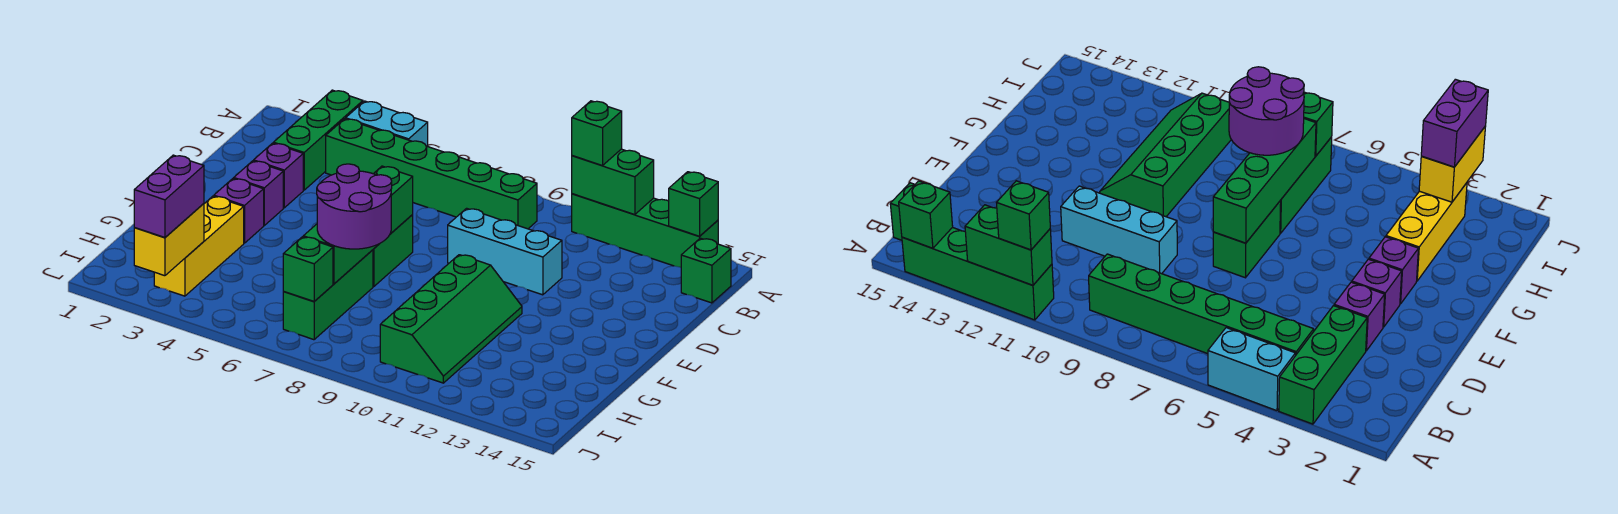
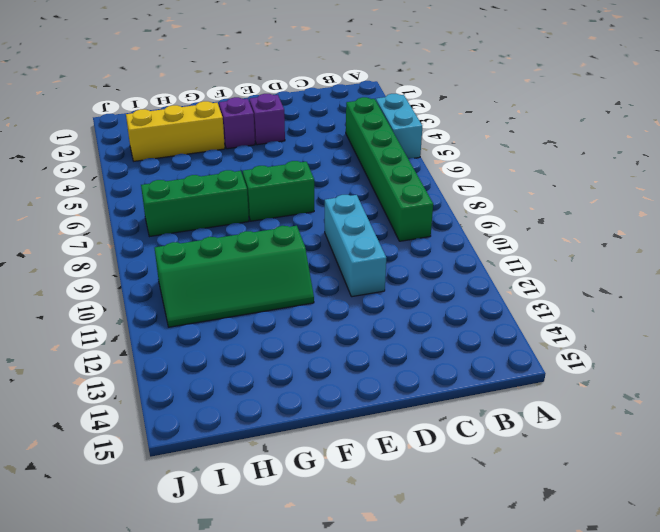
none -> green 1x3 brick [274,90,363,190]
none -> green 1x4 brick [572,194,718,267]
none -> green 1x1 brick [681,238,731,303]

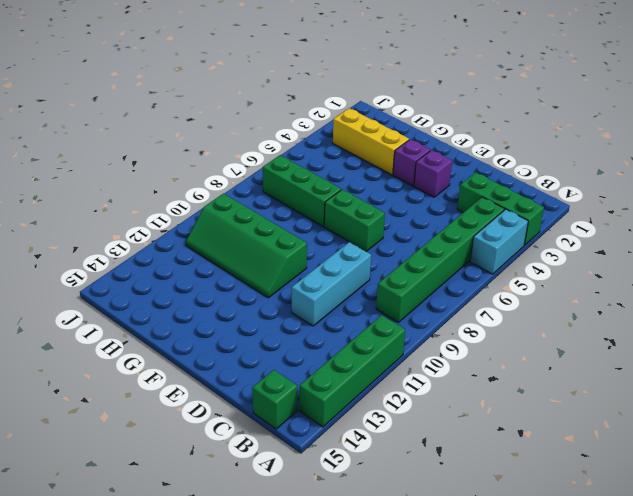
none -> purple 1x1 brick [254,143,303,208]
none -> green 1x2 brick [572,149,654,215]
none -> green 1x1 brick [669,172,718,236]

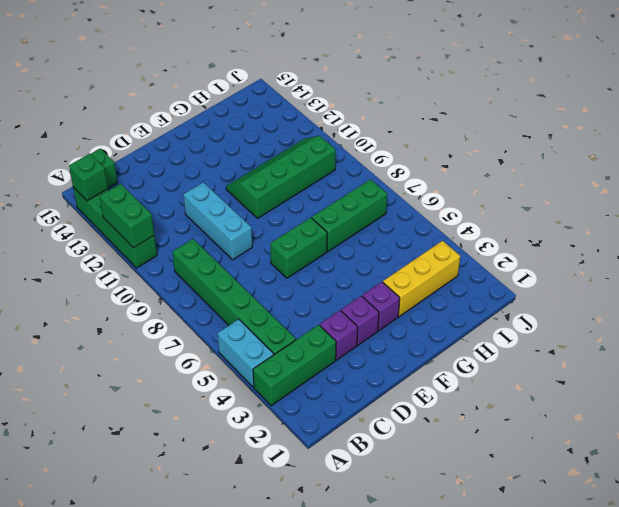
none -> green 1x4 brick [303,166,413,284]
none -> yellow 1x2 brick [134,204,204,276]
none -> green 1x1 brick [283,237,333,301]

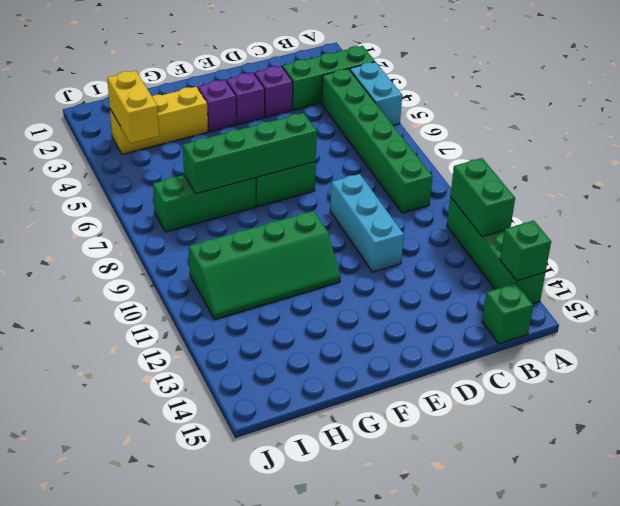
yellow 1x2 brick [107,71,159,143] -> yellow 1x2 brick turned to [134,204,204,276]
none -> green 1x1 brick [283,237,333,301]
none -> green 1x1 brick [572,101,622,166]
none -> purple 2x2 round brick [317,164,392,249]

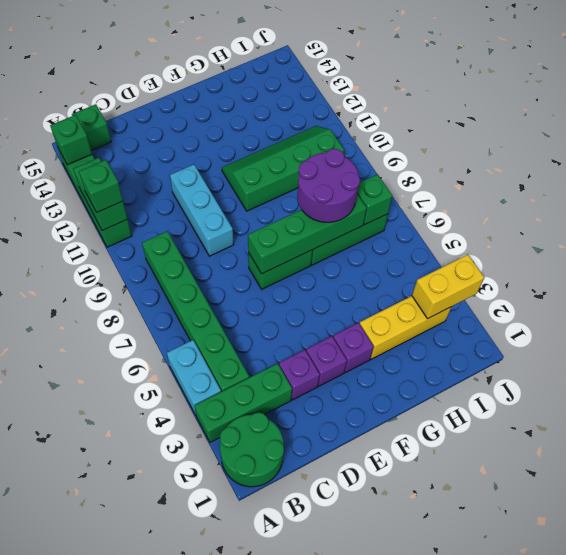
green 2x2 round brick [220,413,284,487] -> none
none -> purple 1x2 brick [134,155,204,237]

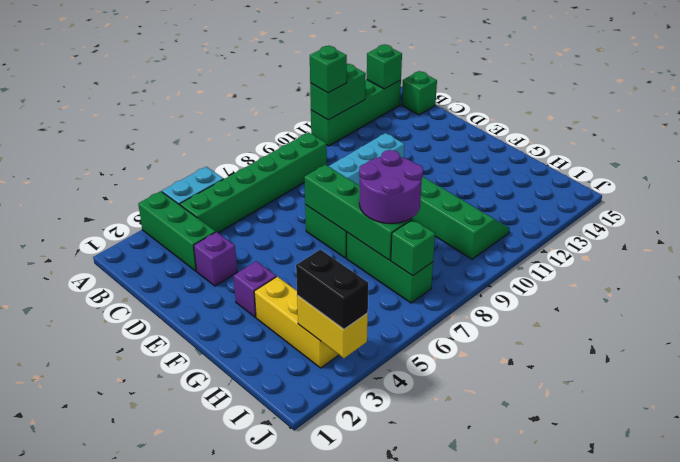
black 1x2 brick [296,249,368,329] -> purple 1x2 brick [134,155,204,237]
none -> purple 1x1 brick [234,161,283,225]

